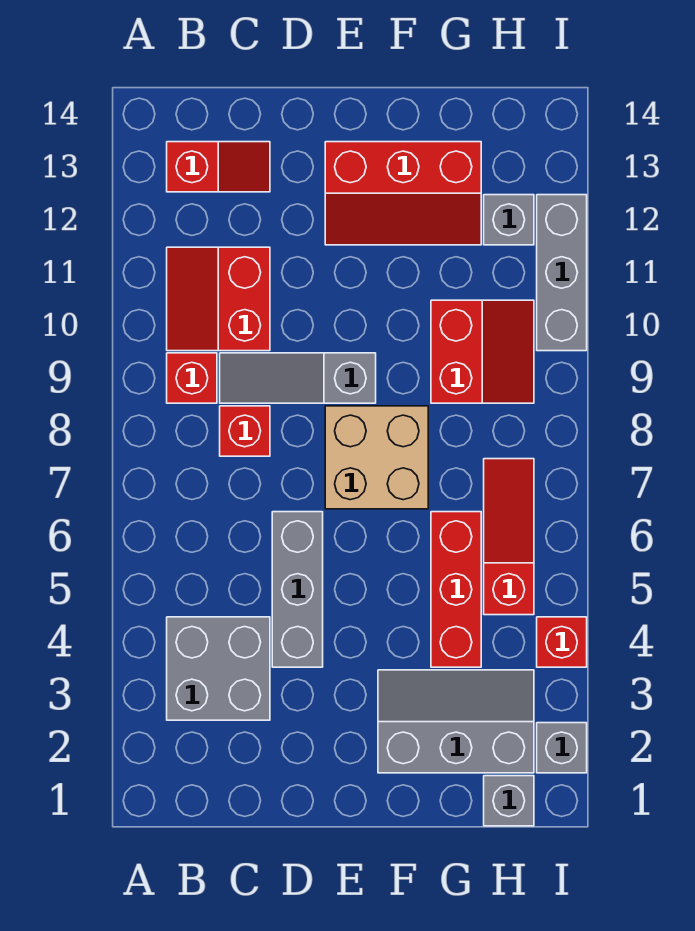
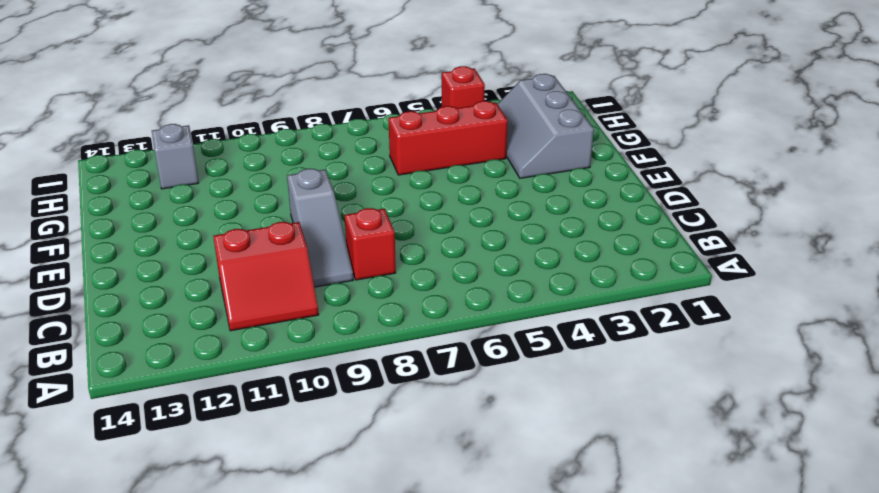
none -> grey 2x2 brick [167,617,270,720]
none -> red 1x1 brick [167,353,217,403]
none -> red 1x2 slope [167,142,270,192]

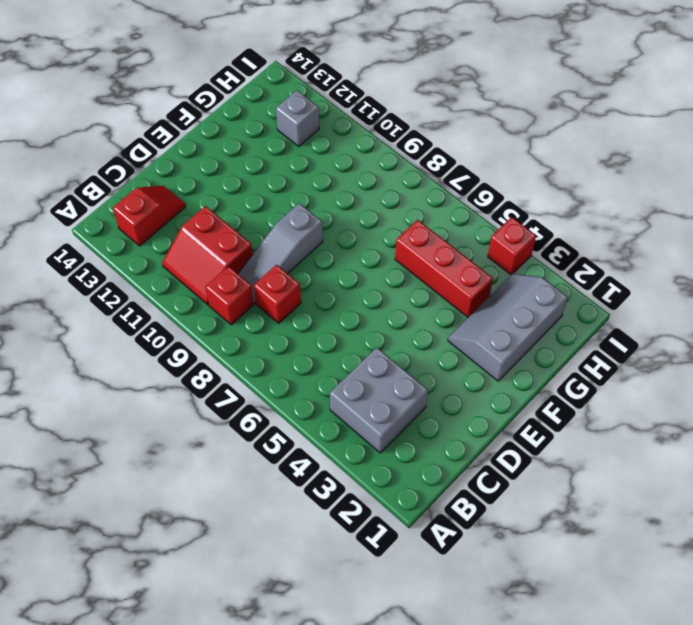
none -> grey 1x3 brick [272,512,323,667]
none -> tan 2x2 brick [325,406,428,509]
none -> red 2x3 slope [325,142,481,245]

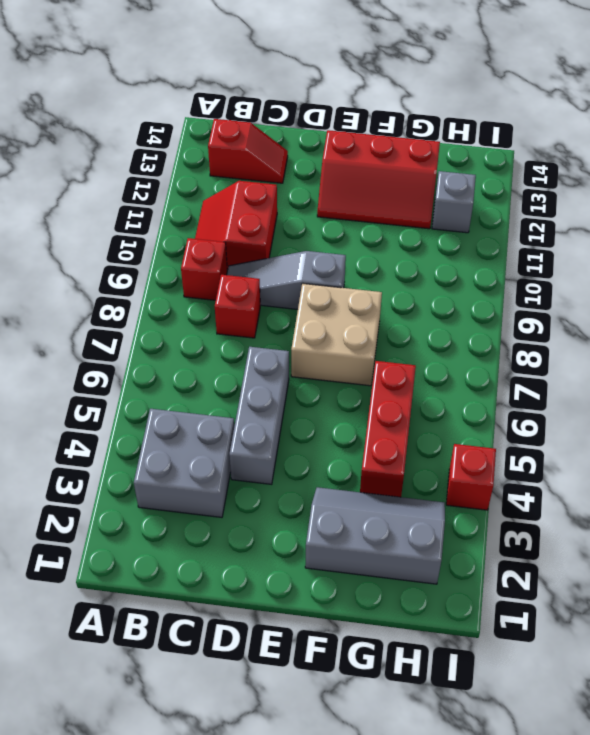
none -> red 2x2 slope [431,300,534,403]
none -> grey 1x1 brick [484,776,534,826]
none -> red 1x3 slope [484,459,534,615]

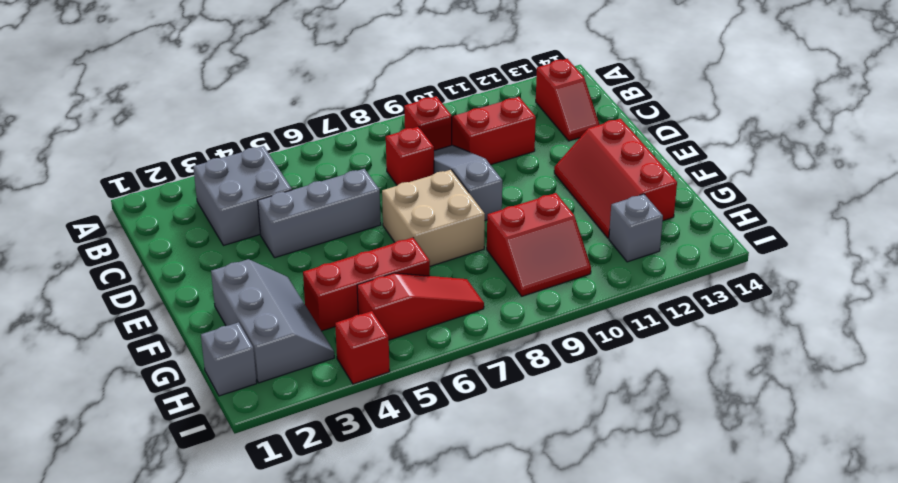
none -> grey 1x1 brick [537,723,587,773]
none -> grey 1x3 brick [537,195,587,351]

